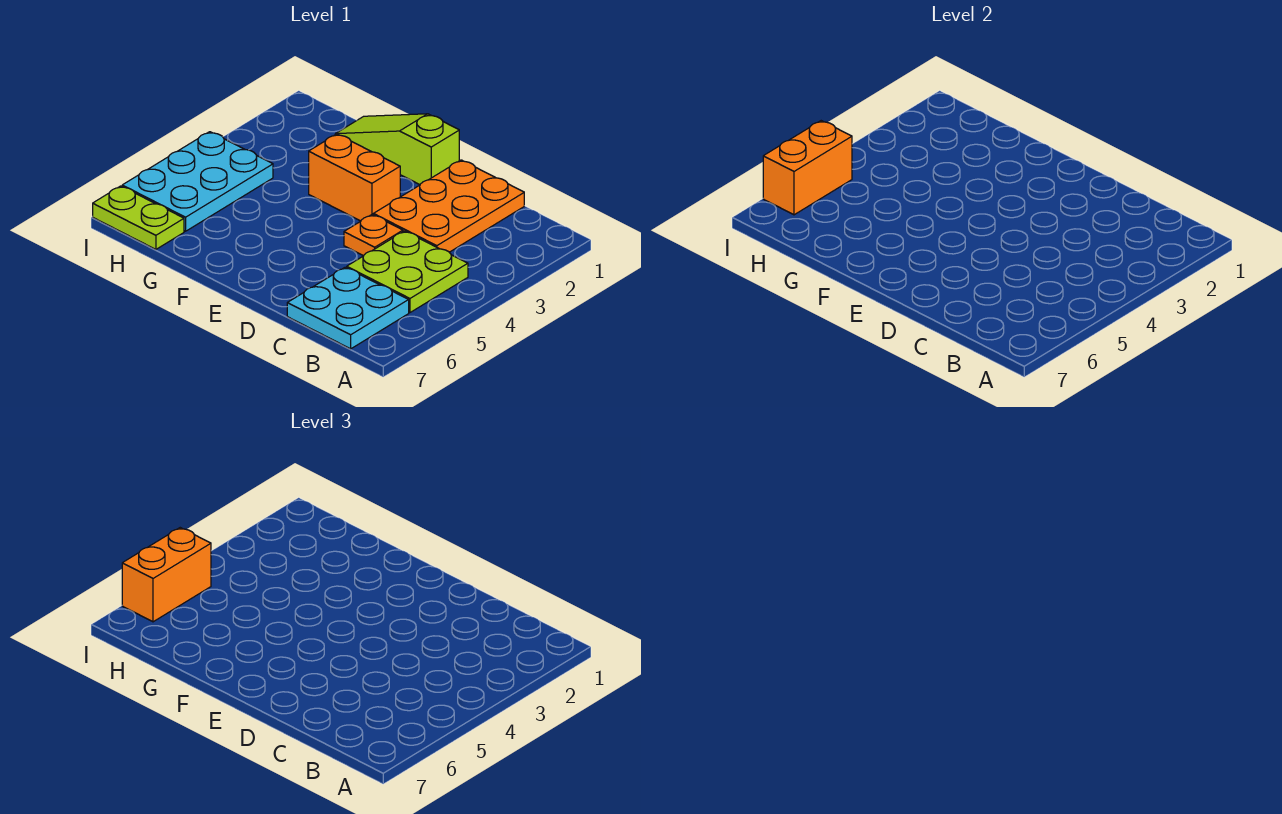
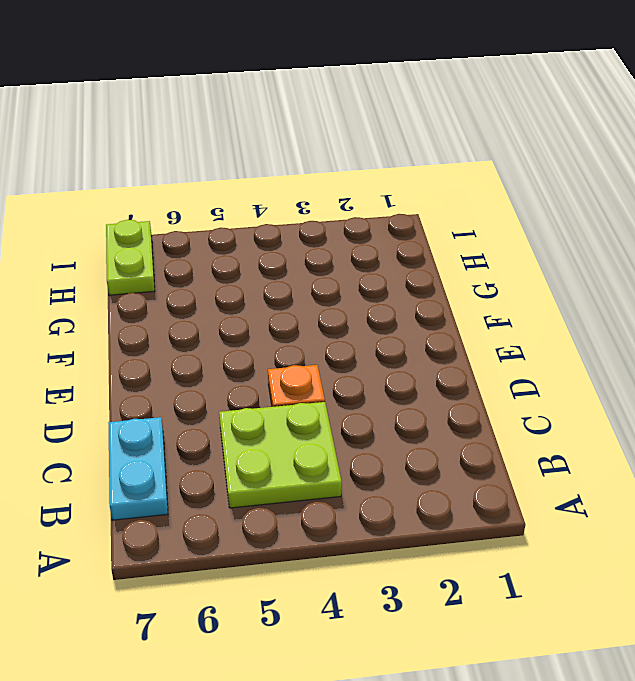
cyan 1x2 plate [108,417,168,520] -> cyan 2x2 plate [287,267,409,349]
none -> orange 2x3 plate [373,160,524,252]
none -> lime 1x3 slope [335,114,459,185]

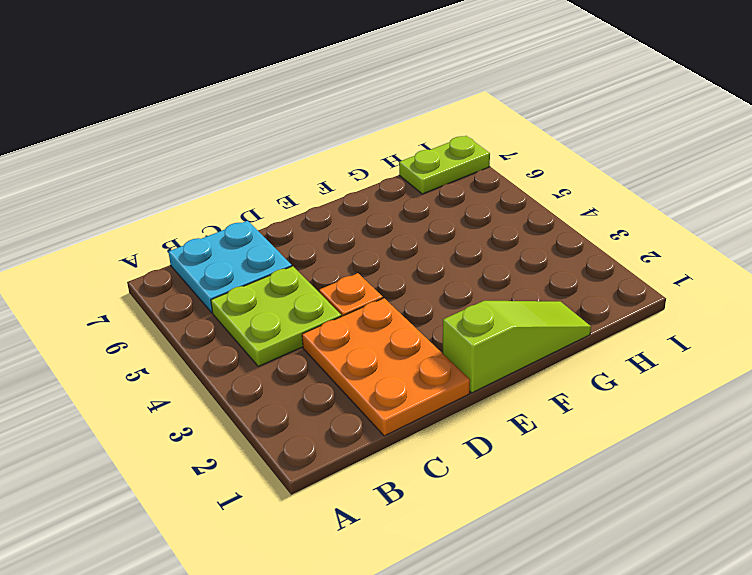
none -> orange 1x2 brick [309,134,400,221]
none -> cyan 2x3 plate [122,132,273,231]

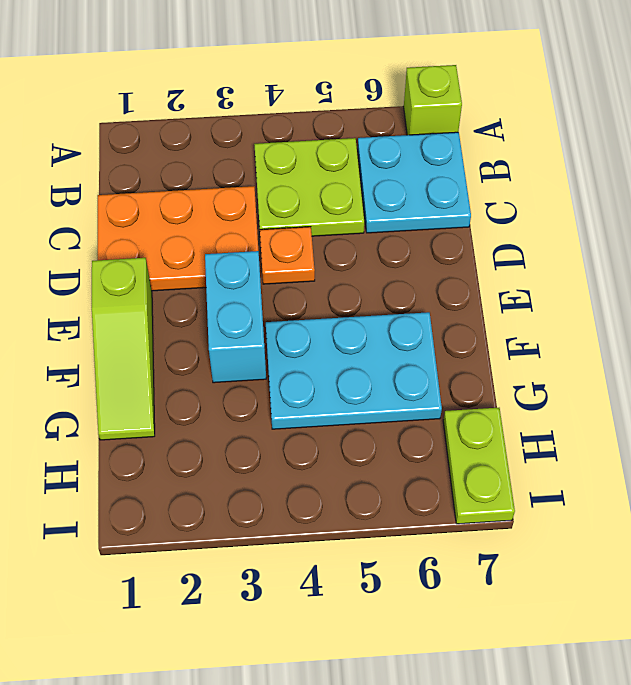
lime 1x1 brick [404,65,462,135] -> none
cyan 1x2 brick [205,251,266,383] -> orange 1x2 brick [309,134,400,221]
cyan 2x3 plate [266,312,442,429] -> cyan 2x3 plate moved to [122,132,273,231]
none -> orange 1x2 brick [763,121,852,215]
none -> orange 1x2 brick [122,528,211,622]

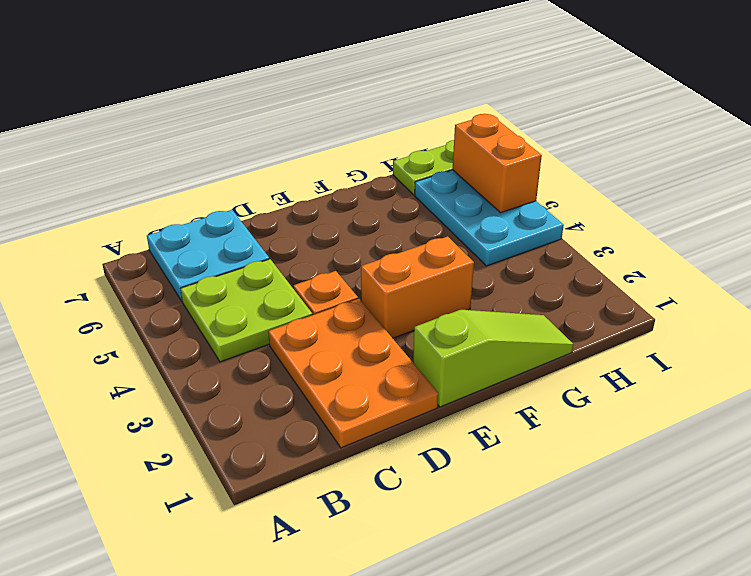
none -> orange 1x2 brick [122,528,211,622]

